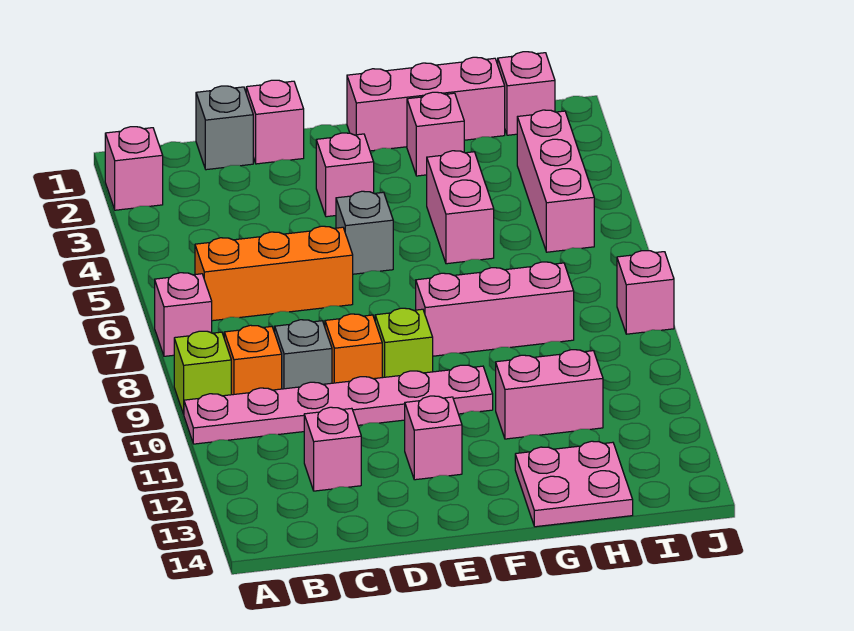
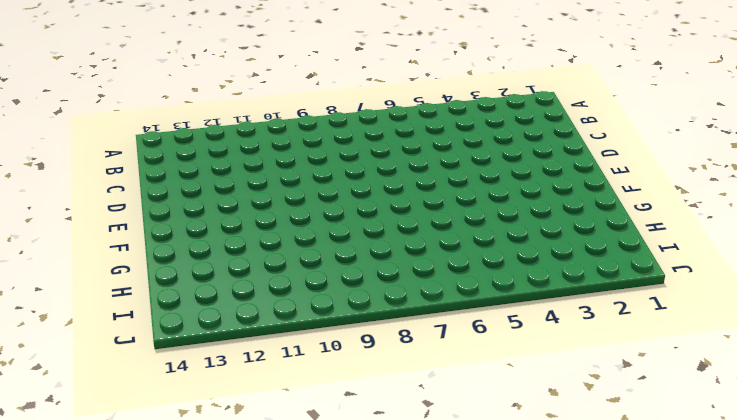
none -> pink 1x1 brick [105,127,163,210]
none -> pink 1x1 brick [155,273,212,356]
none -> lime 1x1 brick [174,331,231,414]

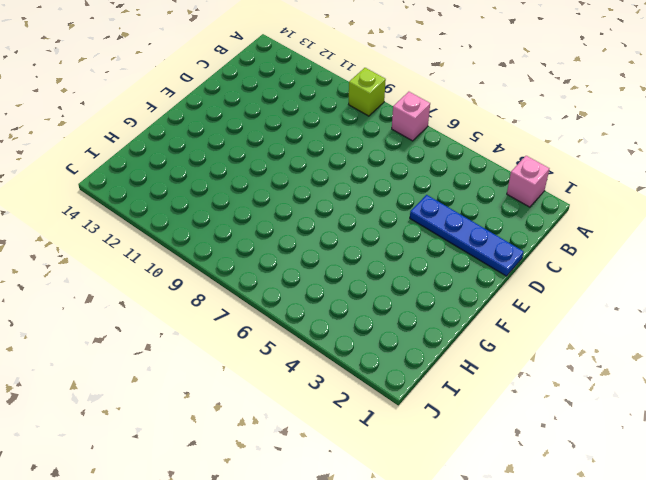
blue 1x4 plate [410,195,524,276] -> pink 1x1 brick [246,80,304,164]
none -> pink 1x6 plate [184,365,493,444]
none -> orange 1x3 brick [195,226,353,321]
none -> orange 1x1 brick [224,325,282,395]

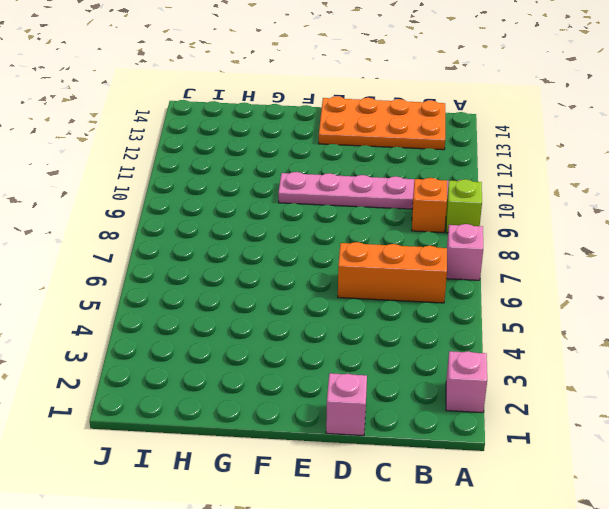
orange 2x4 plate [319,96,445,150] -> none
none -> grey 1x1 brick [196,86,253,170]
none -> grey 1x1 brick [275,320,332,389]
none -> pink 1x1 brick [304,407,361,491]

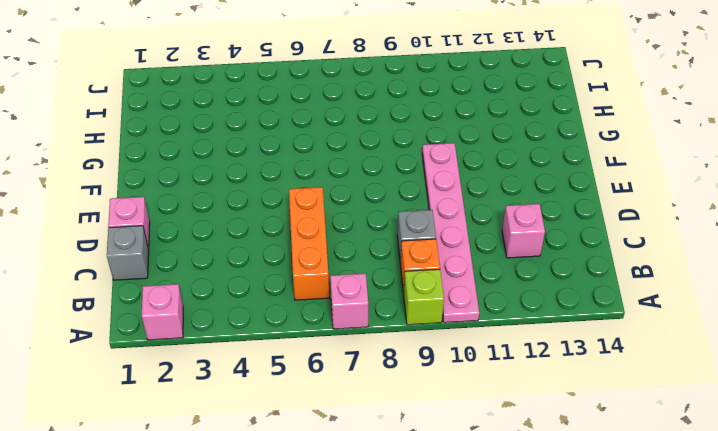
none -> orange 1x1 brick [325,314,382,383]
none -> pink 1x1 brick [316,133,374,217]
none -> grey 1x1 brick [336,191,393,274]

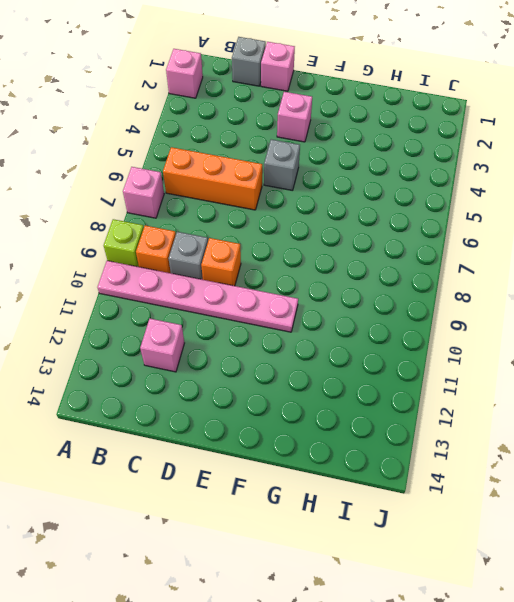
none -> lime 1x1 brick [375,308,433,378]
none -> pink 1x1 brick [405,396,462,480]
none -> pink 1x3 brick [347,57,505,151]

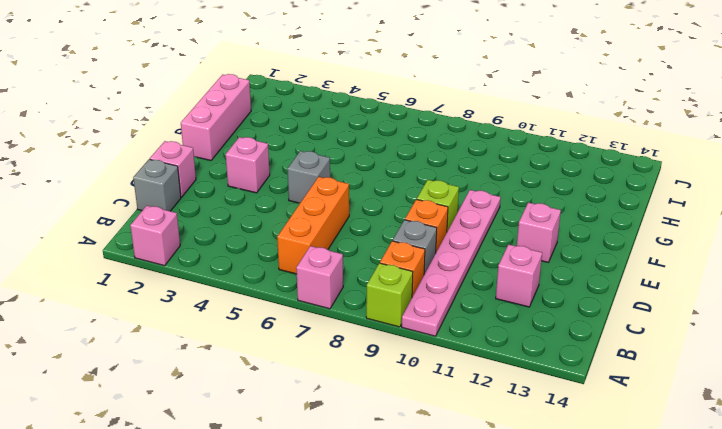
none -> pink 1x3 brick [416,262,574,356]
none -> pink 1x1 brick [407,92,464,176]
none -> pink 1x2 brick [427,151,494,264]

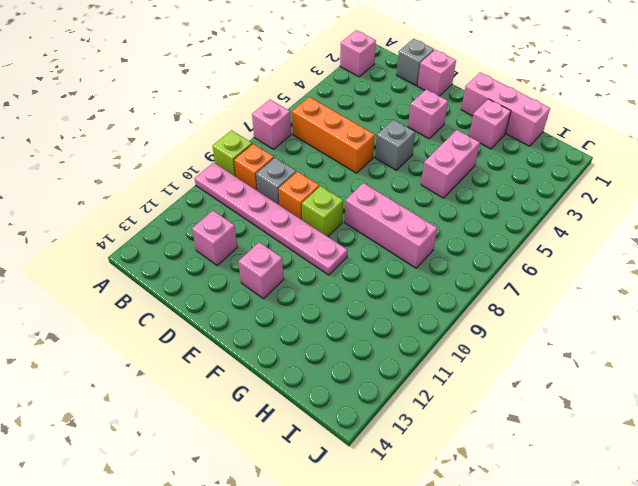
none -> pink 1x2 brick [496,350,603,439]
none -> pink 2x2 plate [515,441,633,527]
none -> pink 1x1 brick [498,52,555,135]

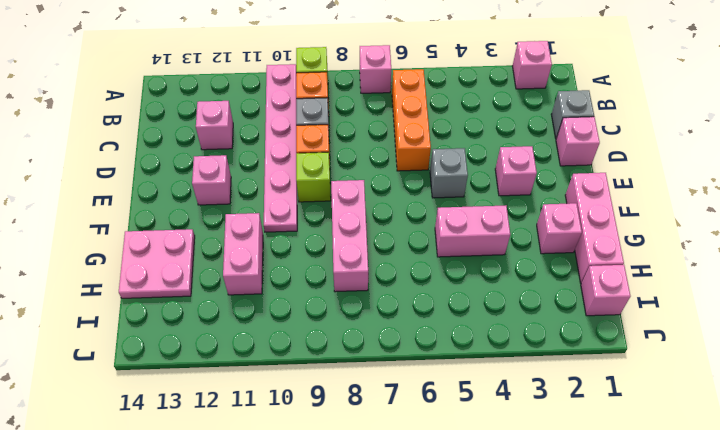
none -> pink 1x3 brick [517,110,594,252]
none -> pink 1x1 brick [617,251,674,334]

